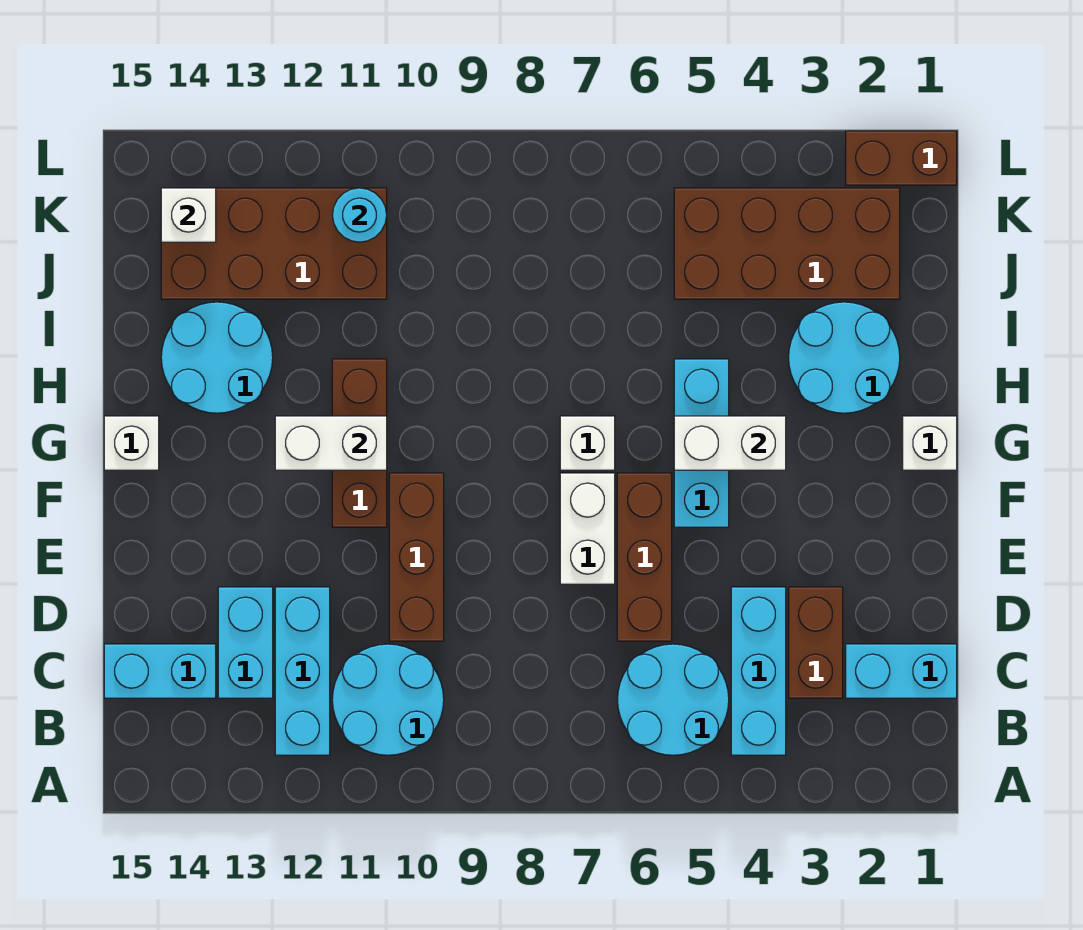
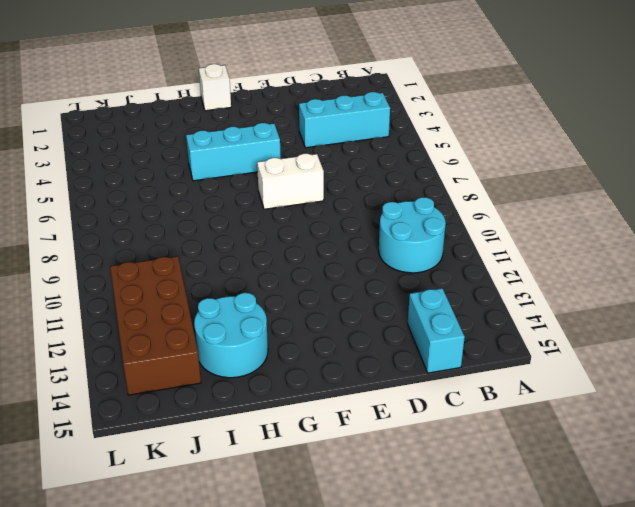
none -> cyan 2x2 round brick [617,644,729,755]
none -> cyan 1x3 brick [275,587,330,755]
none -> cyan 1x2 brick [846,644,957,698]

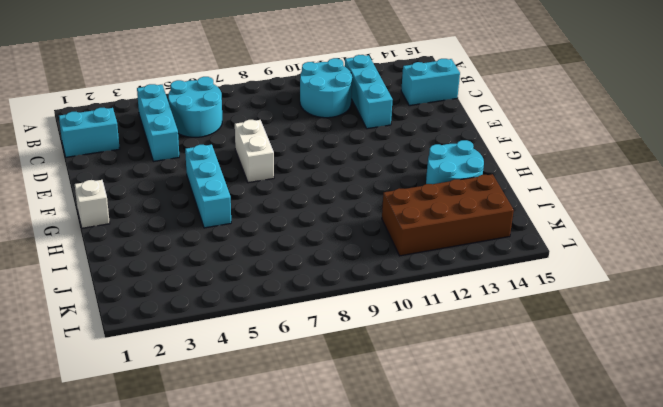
none -> brown 1x2 brick [789,587,843,698]
none -> cyan 1x2 brick [218,587,273,698]
none -> brown 1x3 brick [617,473,672,641]

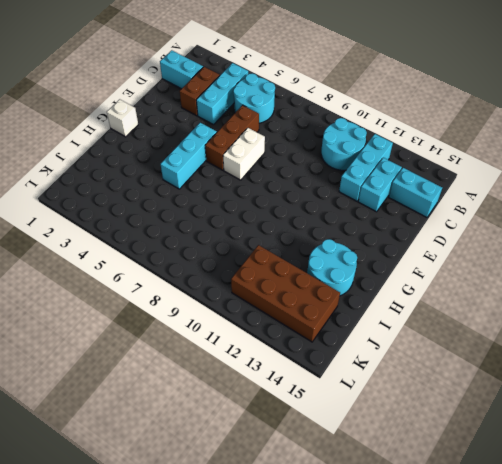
none -> brown 1x3 brick [389,473,444,641]
none -> brown 1x3 brick [332,359,387,527]
none -> white 1x1 brick [560,416,615,470]

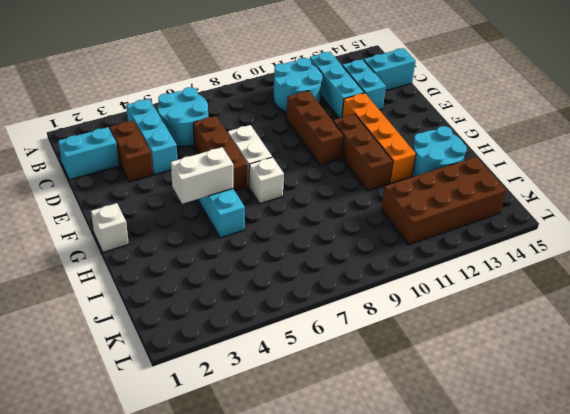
orange 1x4 brick [342,93,416,184] -> none
none -> white 1x1 brick [104,416,159,470]
none -> cyan 2x2 round brick [789,302,900,413]
none -> brown 2x4 brick [674,188,900,299]

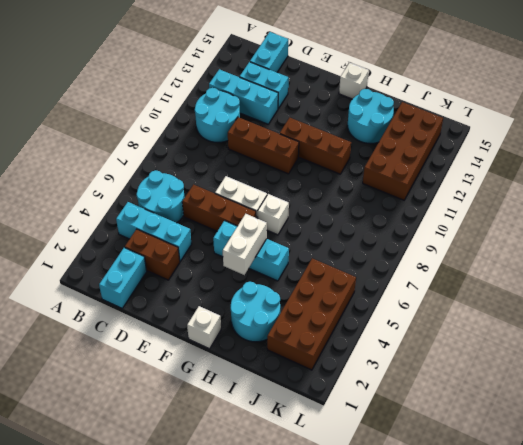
none -> brown 1x2 brick [846,131,957,185]
none -> white 1x2 brick [275,416,387,470]
none -> cyan 1x1 round brick [332,188,387,242]

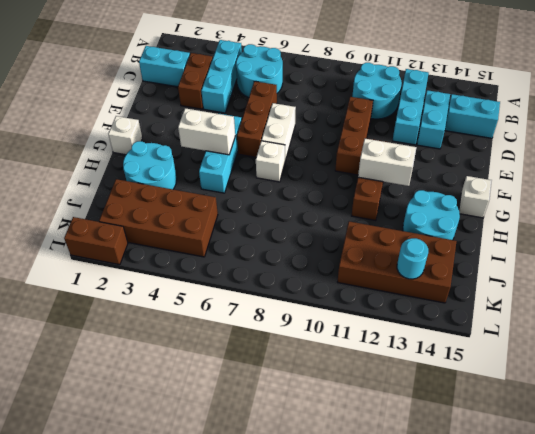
cyan 1x1 round brick [397,238,428,279] -> cyan 1x1 round brick moved to [332,188,387,242]
none -> white 1x1 brick [161,188,216,242]

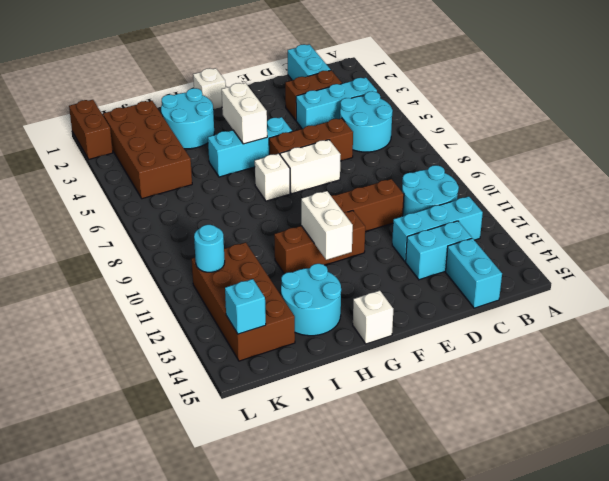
cyan 1x1 brick [225,279,266,334] -> white 1x1 brick [161,188,216,242]

